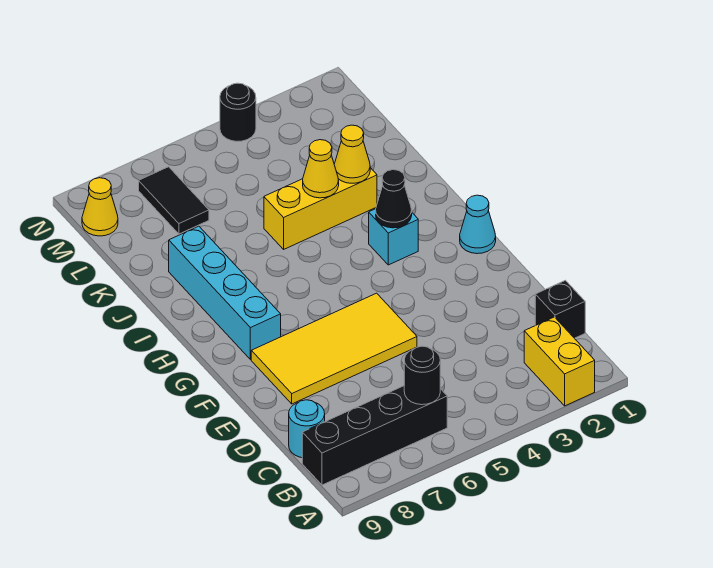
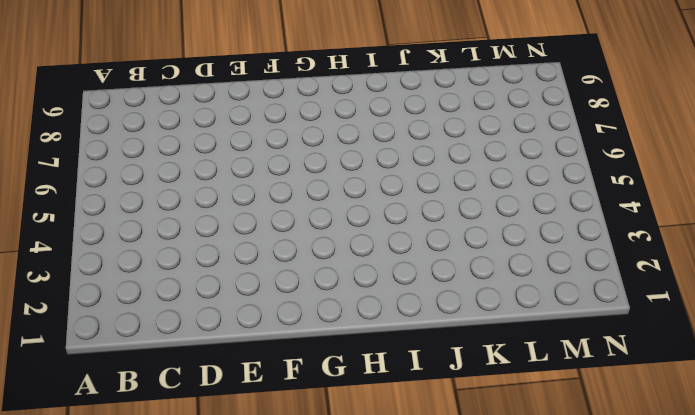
none -> yellow 1x2 brick [524,317,595,406]
none -> black 1x4 brick [302,386,447,485]
none -> black 1x1 brick [535,280,585,338]

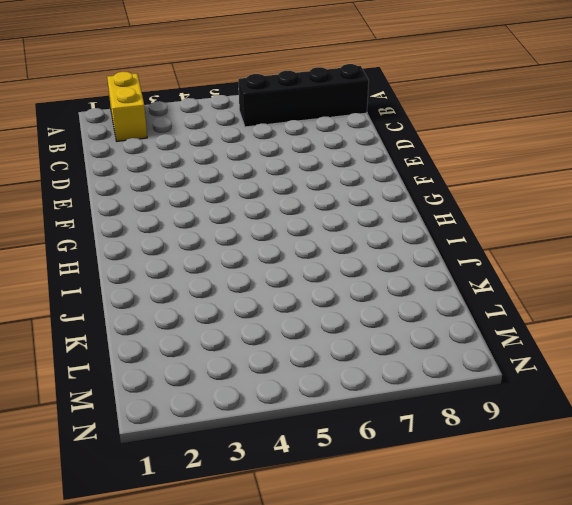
none -> black 1x1 brick [535,280,585,338]
none -> cyan 1x1 round brick [289,400,325,458]
none -> yellow 2x4 tile [251,293,417,404]

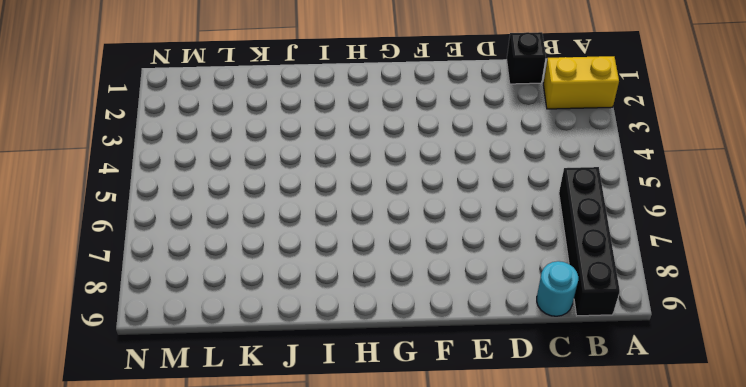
none -> yellow 2x4 tile [251,293,417,404]
none -> cyan 1x1 cone [460,195,496,254]
none -> cyan 1x4 brick [169,226,281,360]

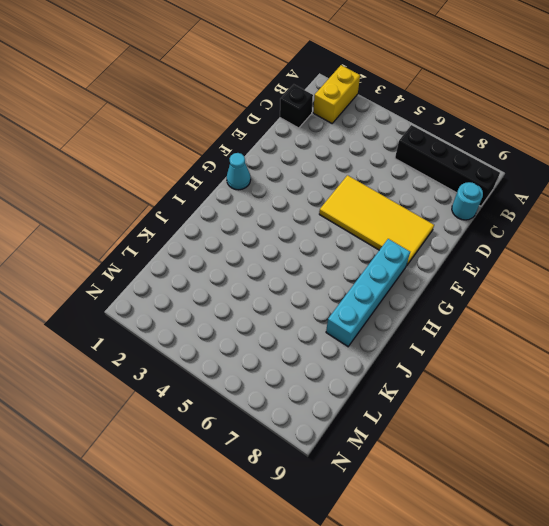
none -> cyan 1x1 brick [369,209,418,265]
none -> yellow 1x3 brick [264,168,377,249]
none -> black 1x2 tile [139,167,209,234]

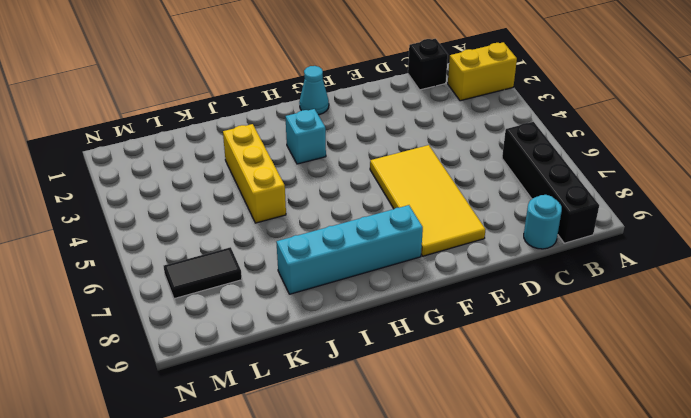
none -> yellow 1x1 cone [82,178,118,236]
none -> black 1x1 round brick [220,83,256,141]
none -> black 1x1 round brick [404,346,440,405]

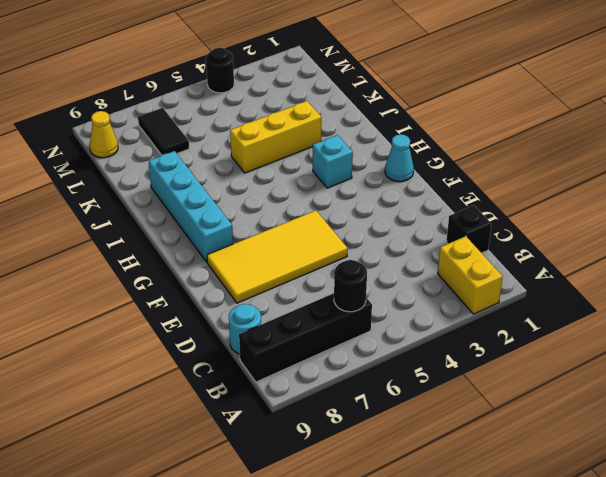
none -> black 1x1 cone [376,170,412,228]
none -> yellow 1x1 cone [334,125,370,183]
none -> yellow 1x1 cone [303,140,339,198]

